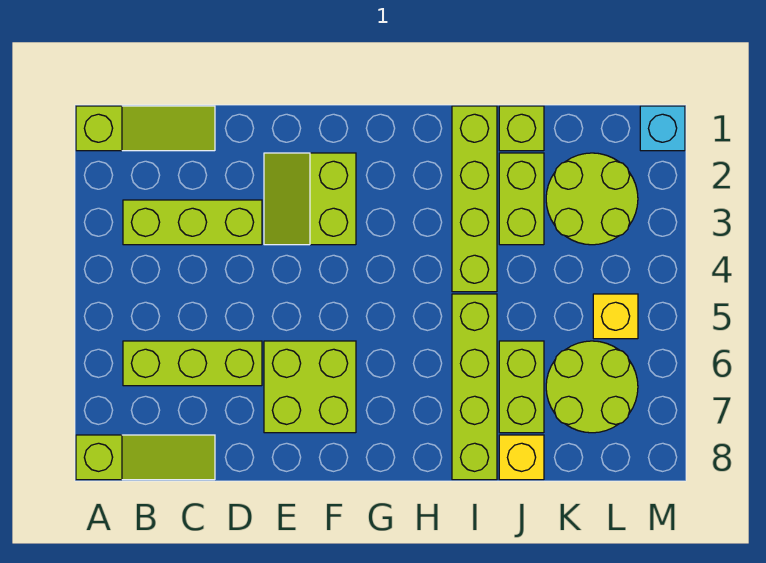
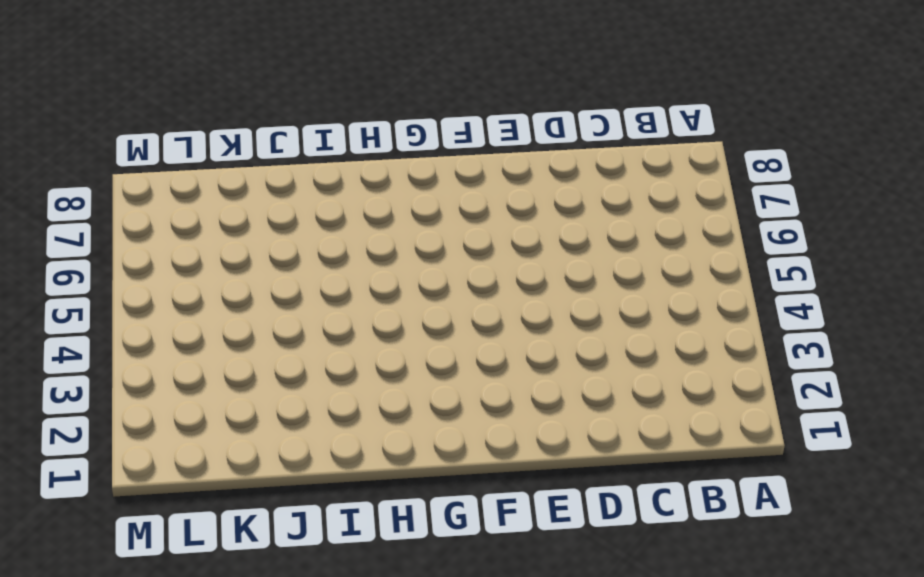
none -> lime 1x3 slope [76,106,215,151]
none -> lime 1x3 slope [76,435,215,480]
none -> lime 1x3 brick [123,200,262,245]

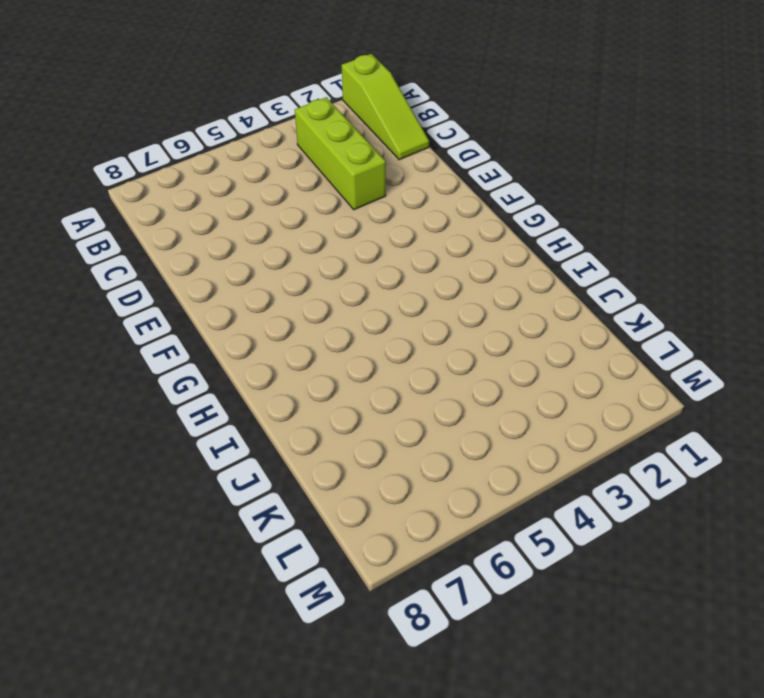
none -> lime 1x3 slope [76,435,215,480]
none -> lime 1x3 brick [123,341,262,386]
none -> lime 2x2 slope [264,153,356,245]

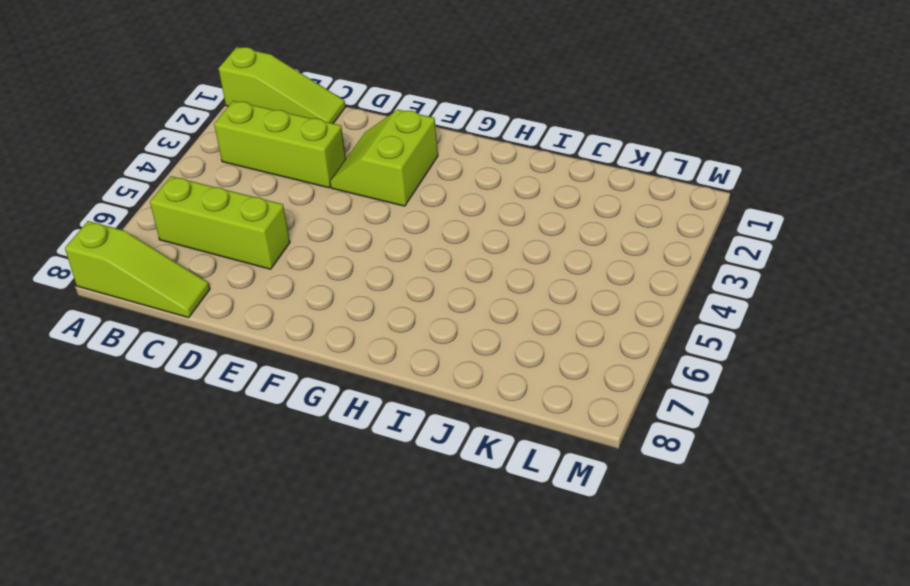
none -> lime 2x2 brick [264,341,356,433]
none -> lime 1x4 brick [452,106,497,292]
none -> lime 1x4 brick [452,294,497,480]

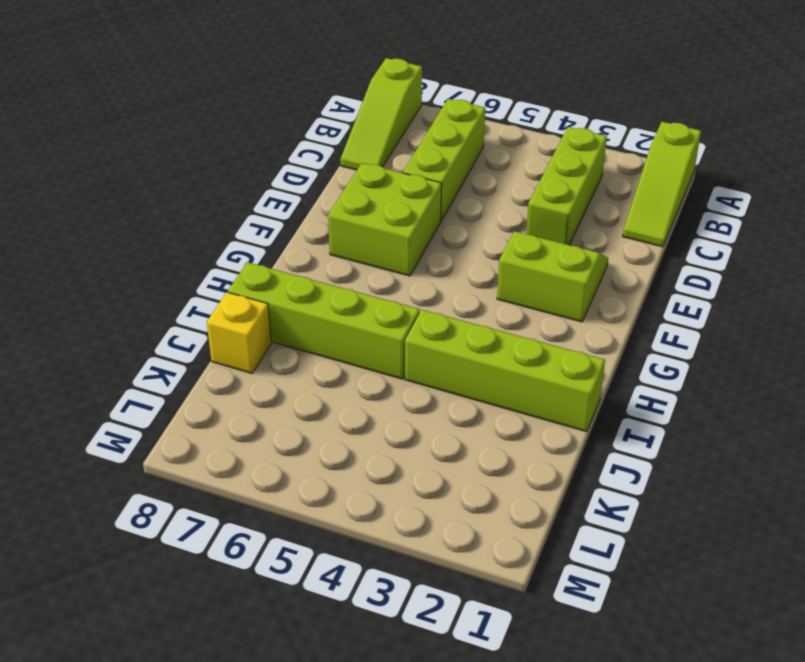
none -> lime 1x1 brick [499,106,544,151]
none -> lime 1x2 brick [499,153,544,245]
none -> lime 1x2 brick [499,341,544,433]

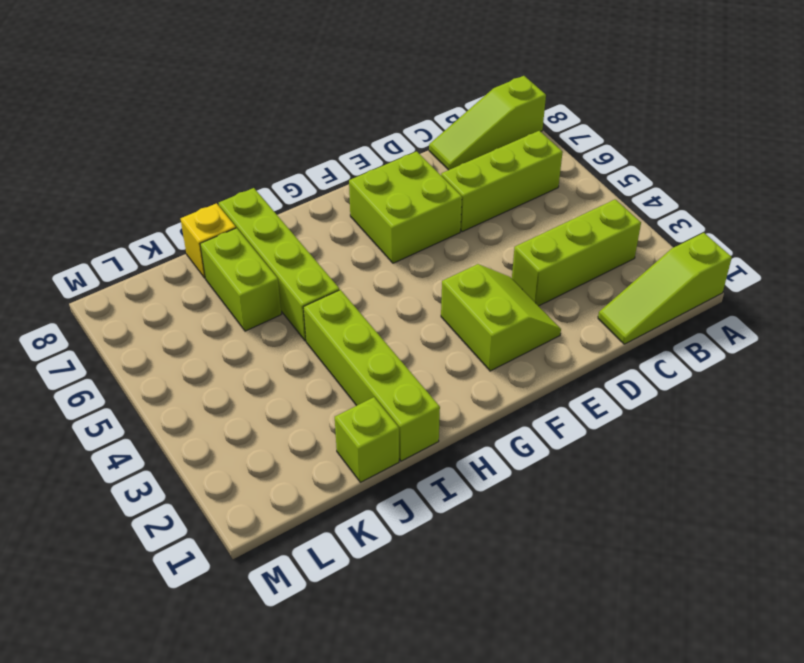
none -> lime 1x2 brick [499,153,544,245]
none -> lime 2x2 round brick [546,153,638,245]
none -> lime 2x2 round brick [546,341,638,433]

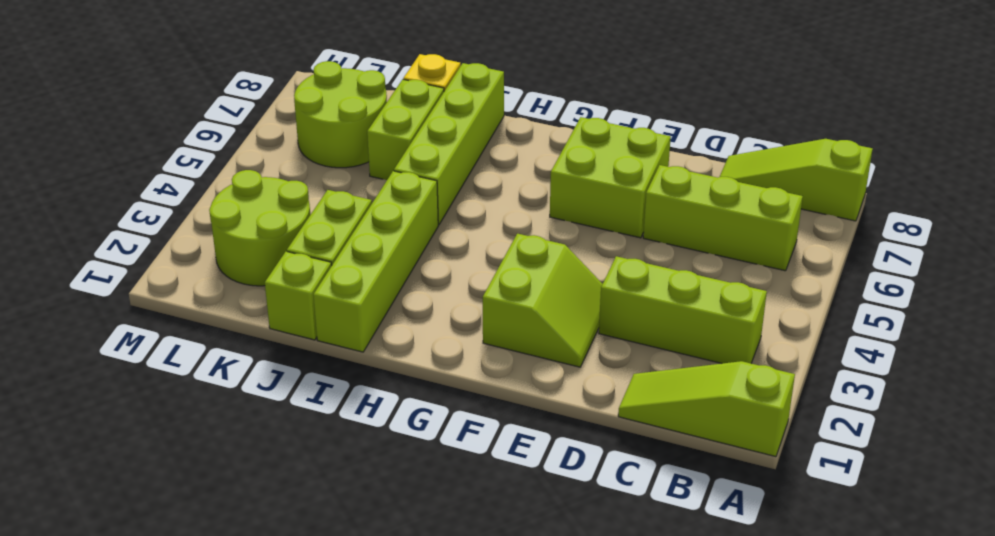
none -> yellow 1x1 brick [593,294,638,339]
none -> cyan 1x1 brick [640,106,685,151]

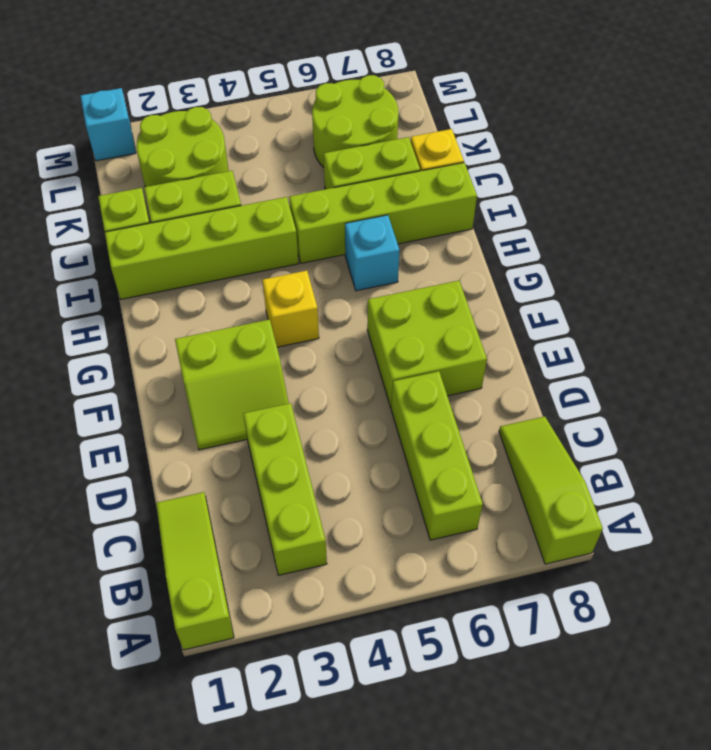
yellow 1x1 brick [263,271,319,347] -> yellow 1x1 brick moved to [593,294,638,339]
cyan 1x1 brick [345,215,400,291] -> none

